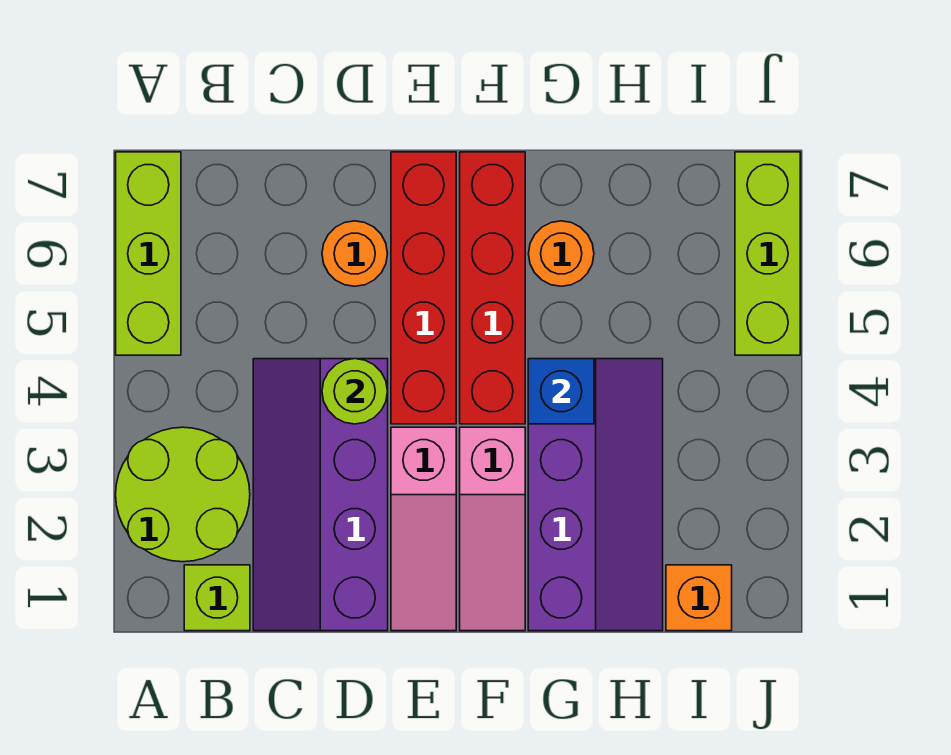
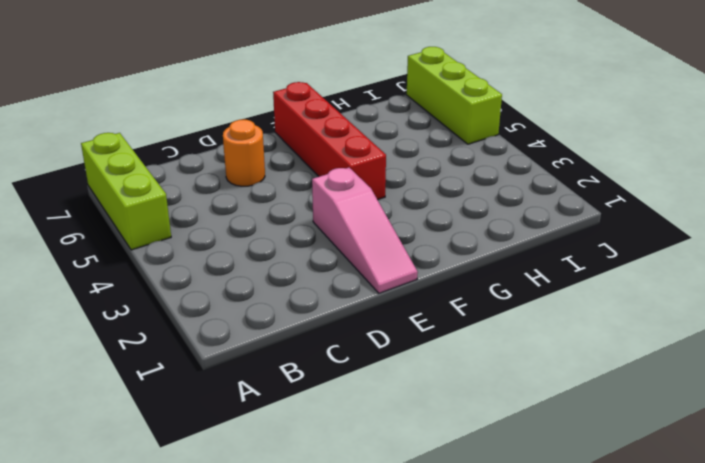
none -> lime 2x2 round brick [116,427,250,562]
none -> lime 1x1 brick [184,565,250,631]
none -> purple 2x4 slope [253,359,388,631]

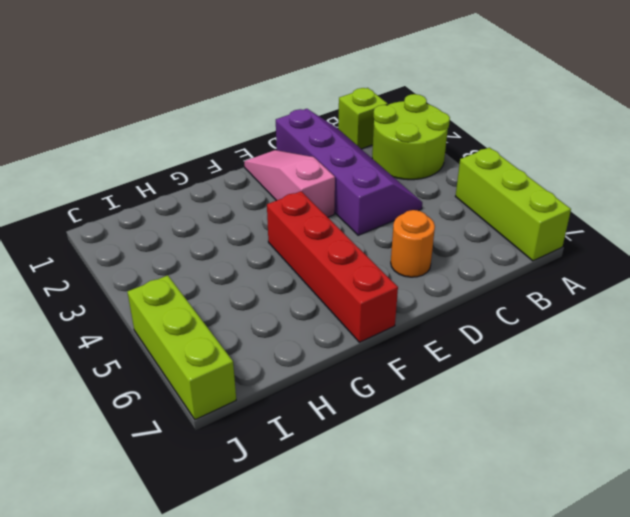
none -> red 1x4 brick [391,152,456,424]
none -> pink 1x3 slope [460,427,525,631]
none -> purple 2x4 slope [528,359,663,631]

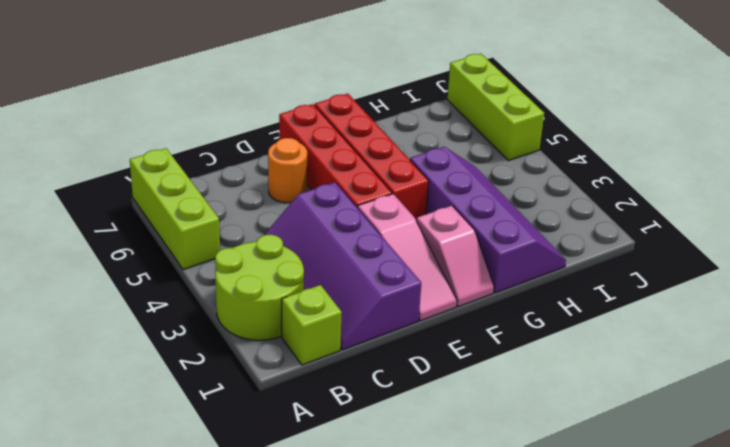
pink 1x2 slope [417,206,494,307] -> pink 1x3 slope [460,427,525,631]
none -> orange 1x1 round brick [529,221,594,286]
none -> orange 1x1 brick [666,565,732,631]
none -> lime 1x1 round brick [322,359,388,424]

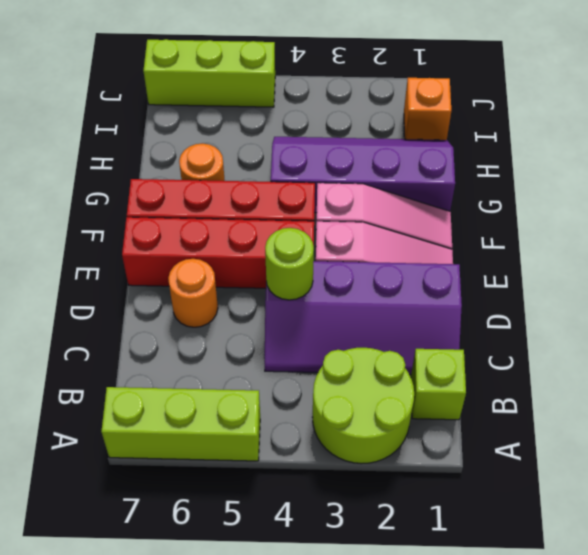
none -> blue 1x1 brick [528,359,594,424]

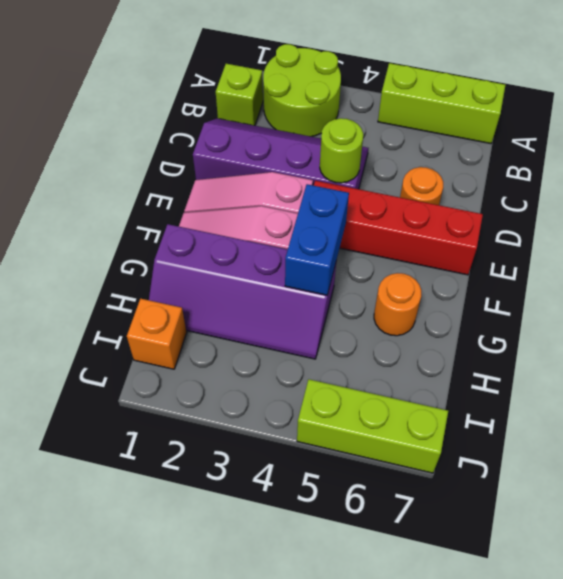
blue 1x2 brick [285,184,349,295] -> blue 1x1 brick [528,359,594,424]
none -> red 1x4 brick [460,152,525,424]

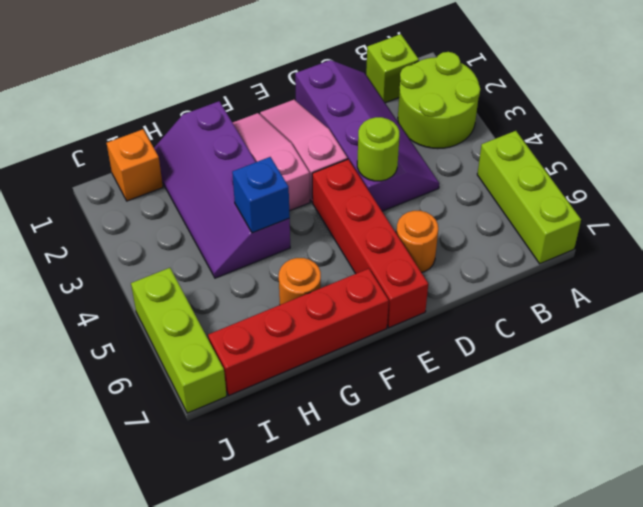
red 1x4 brick [208,269,389,395] -> red 1x4 brick turned to [460,152,525,424]

